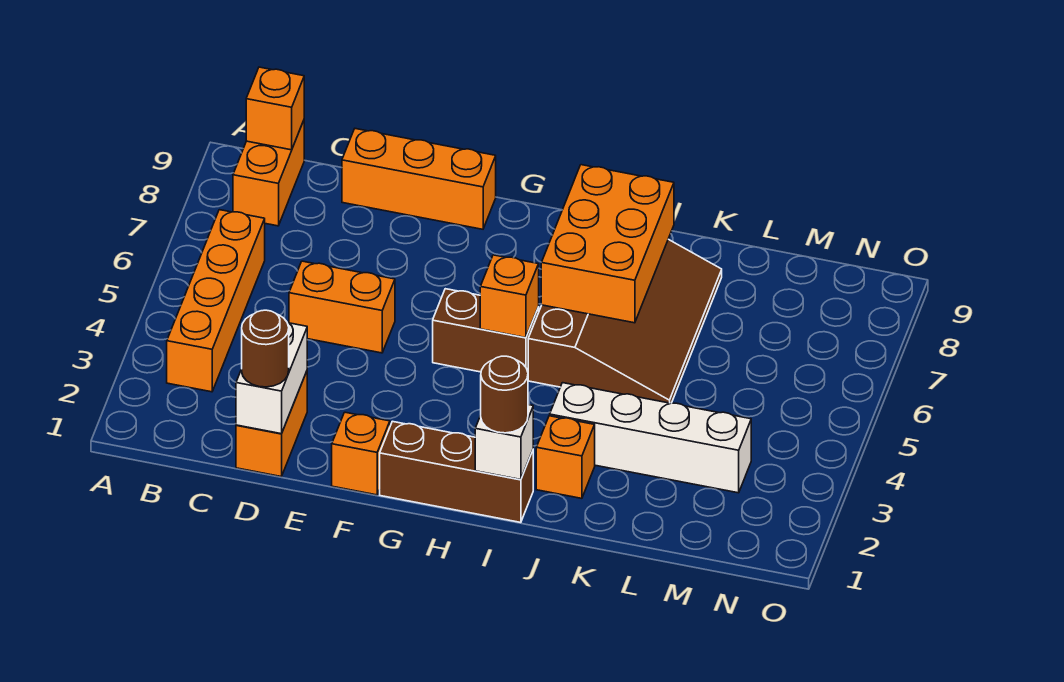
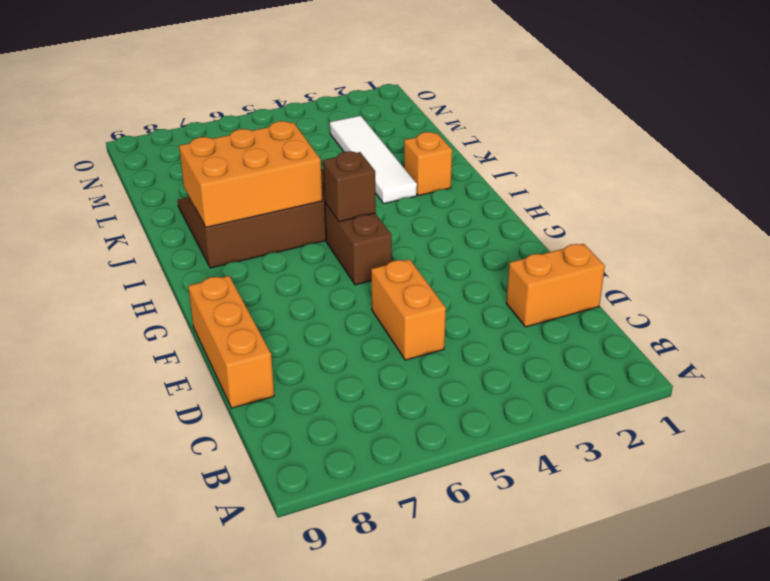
brown 1x1 brick [323,151,376,222] -> orange 1x1 brick [480,255,539,338]
white 1x4 tile [330,116,417,204] -> white 1x4 brick [550,383,751,493]
none -> orange 1x4 brick [167,210,265,392]
none -> orange 1x2 brick [233,121,304,226]
none -> orange 1x1 brick [332,412,390,495]

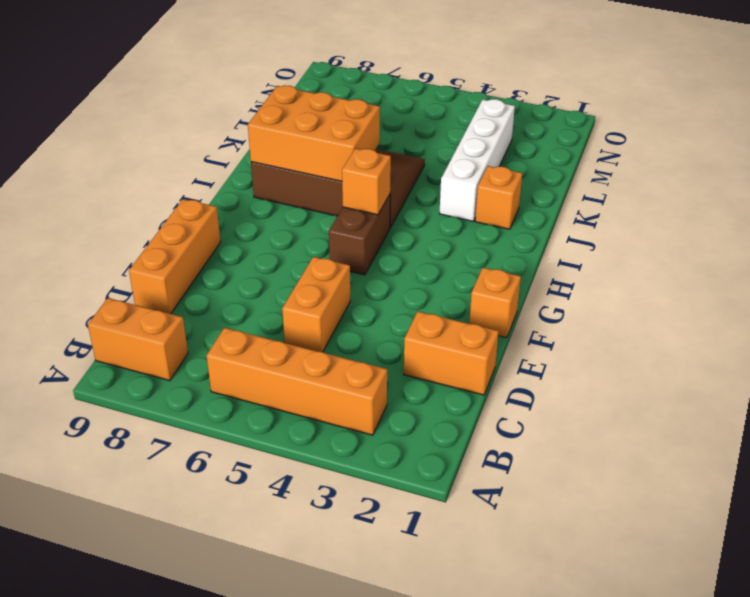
none -> brown 1x3 brick [380,421,533,523]
none -> orange 1x1 brick [246,67,304,150]
none -> white 1x2 brick [236,323,307,434]

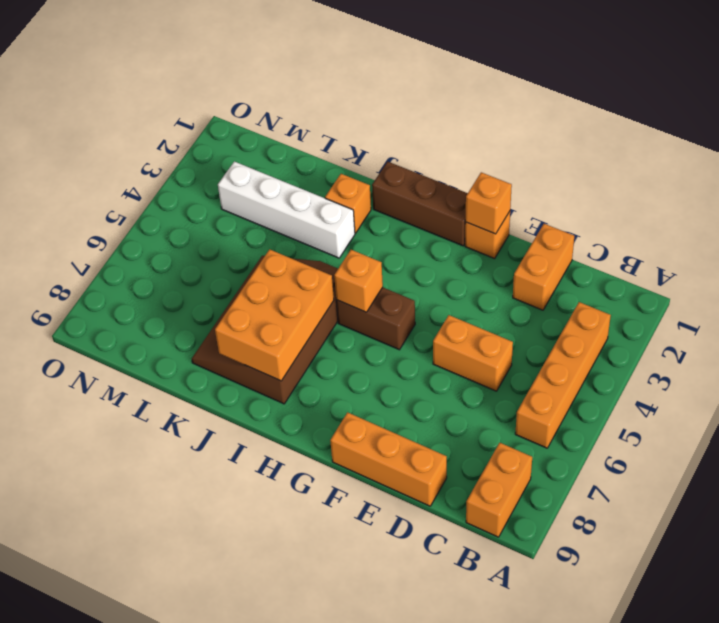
orange 1x1 brick [465,172,512,234] -> orange 1x1 brick moved to [246,67,304,150]
none -> white 1x2 brick [236,323,307,434]
none -> white 1x1 brick [475,405,533,480]
none -> brown 1x1 round brick [242,310,289,387]

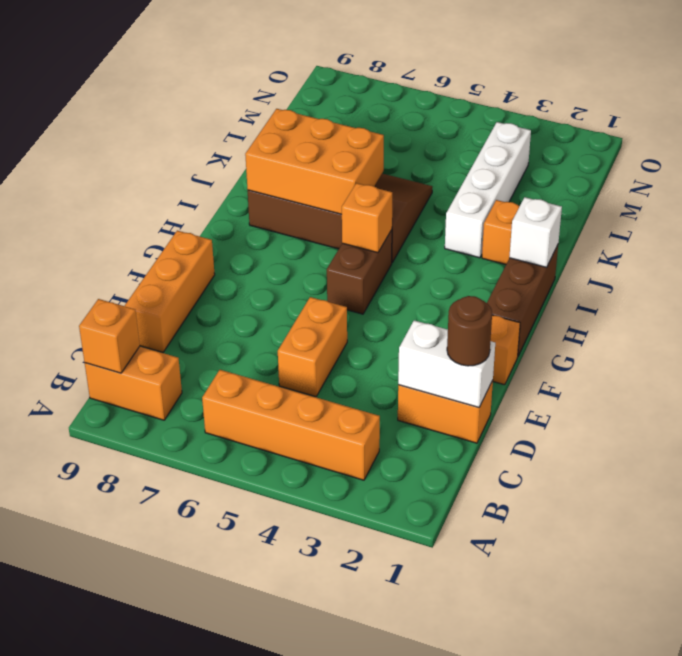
none -> brown 1x1 round brick [481,356,528,433]

